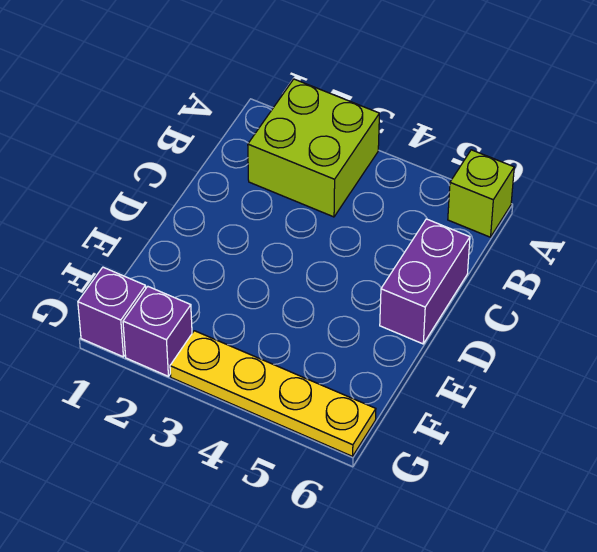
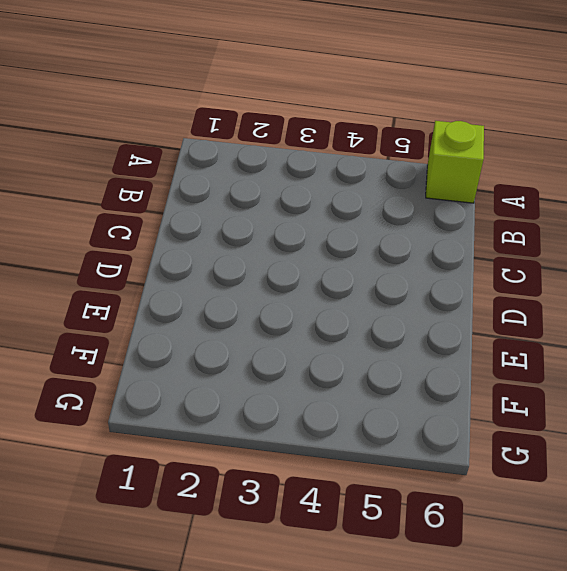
none -> lime 2x2 brick [248,79,379,217]
none -> purple 1x2 brick [380,219,470,344]

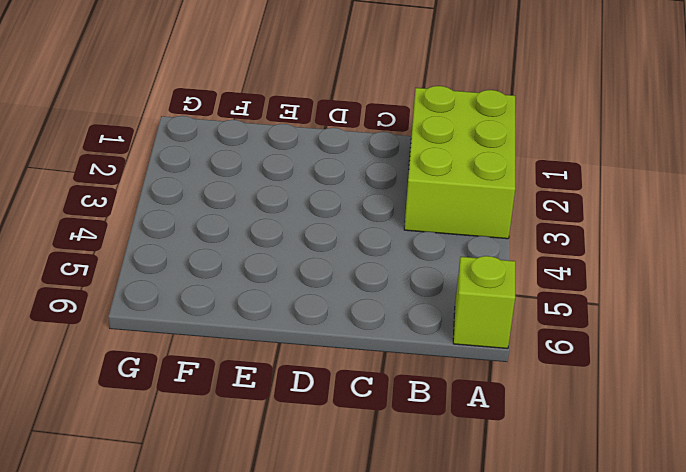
lime 2x3 brick [404,86,515,239] -> lime 2x2 brick [248,79,379,217]
none -> purple 1x2 brick [380,219,470,344]
none -> purple 1x1 brick [78,267,146,357]

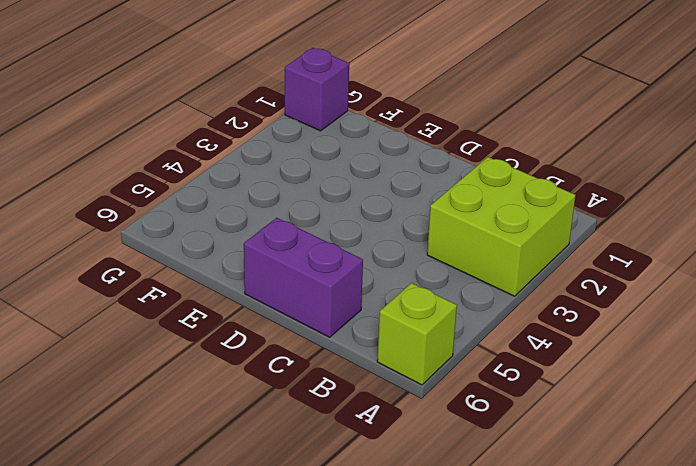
none -> purple 1x1 brick [123,287,192,376]
none -> yellow 1x4 plate [170,331,376,456]

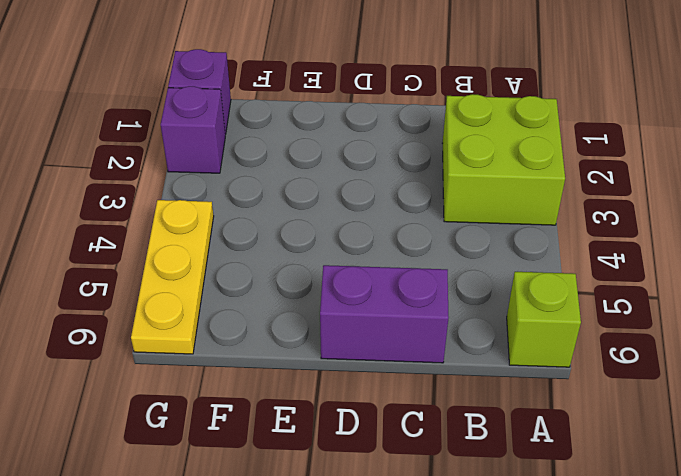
yellow 1x3 plate [131,200,214,354] -> yellow 1x4 plate [170,331,376,456]

